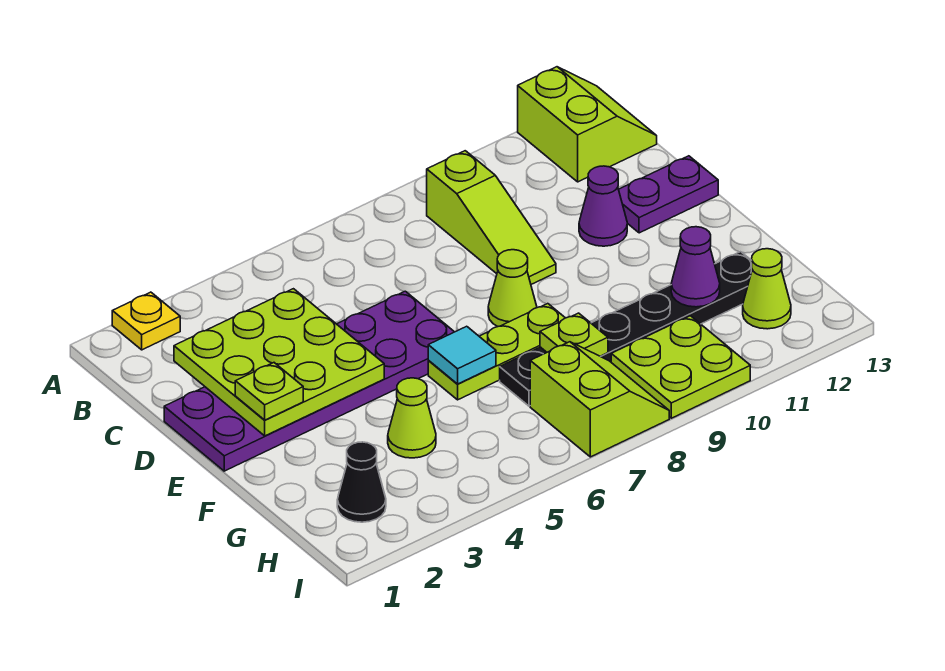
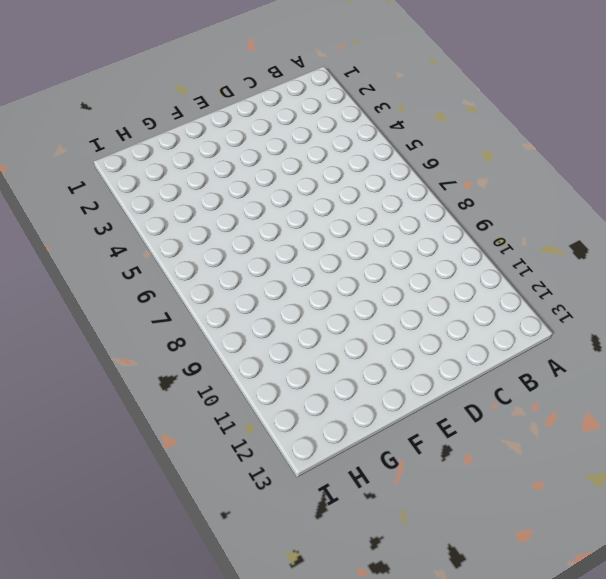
none -> yellow 1x1 plate [112,292,180,350]
none -> lime 2x2 slope [518,67,657,182]
none -> lime 1x3 slope [427,151,556,284]

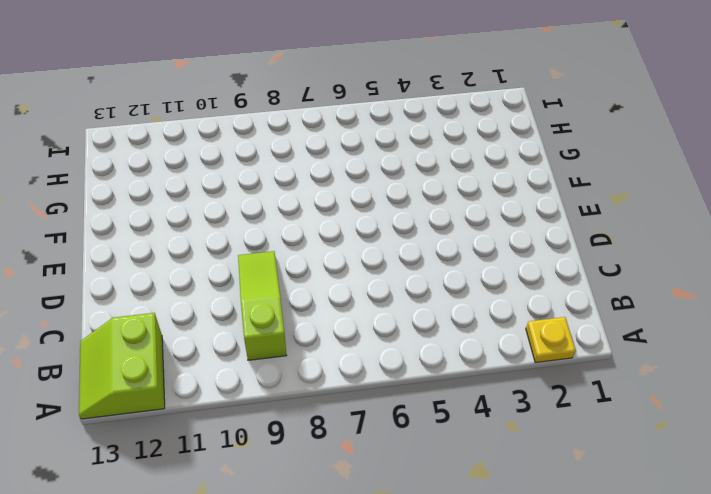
none -> purple 2x6 plate [164,291,454,471]
none -> purple 1x1 cone [579,166,627,246]
none -> purple 1x2 plate [619,156,718,233]

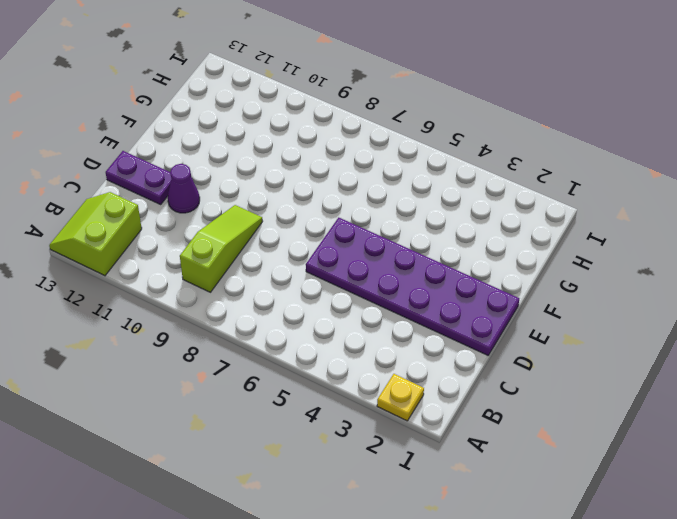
none -> lime 1x1 cone [488,250,537,327]
none -> lime 1x3 plate [428,304,565,400]
none -> lime 1x1 cone [388,378,436,458]

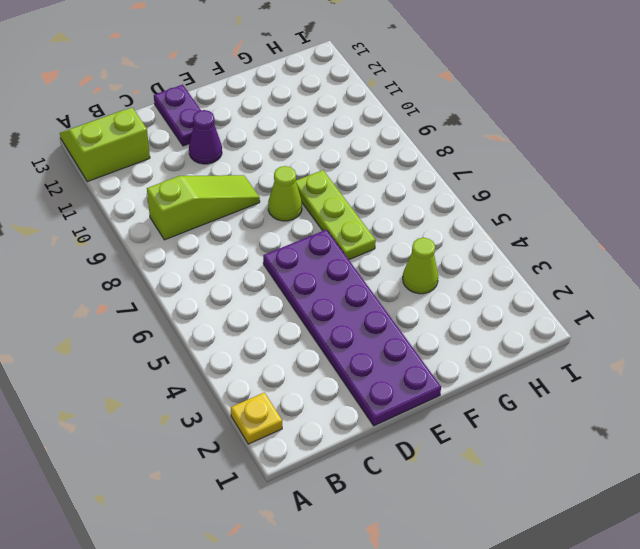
none -> black 1x6 plate [500,252,752,406]
none -> black 1x1 cone [337,442,386,522]
none -> lime 2x2 slope [530,342,669,457]

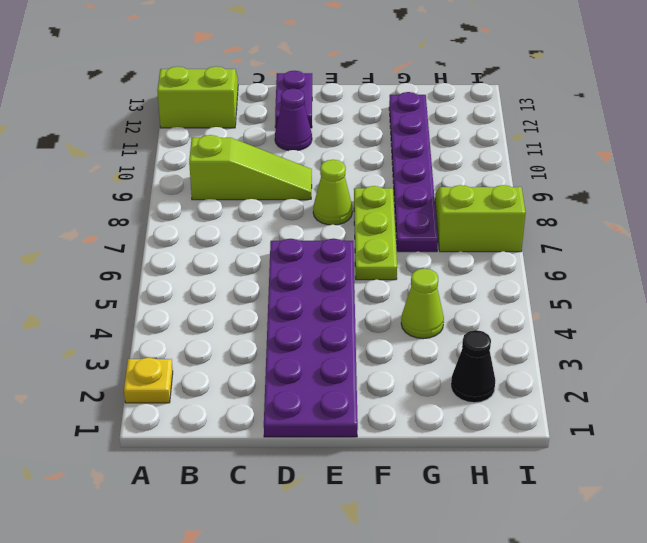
purple 1x6 plate [389,92,438,252] -> black 1x6 plate [500,252,752,406]
none -> lime 2x2 plate [611,316,750,418]
none -> lime 1x1 cone [743,249,791,329]
none -> lime 3x3 plate [174,289,384,436]

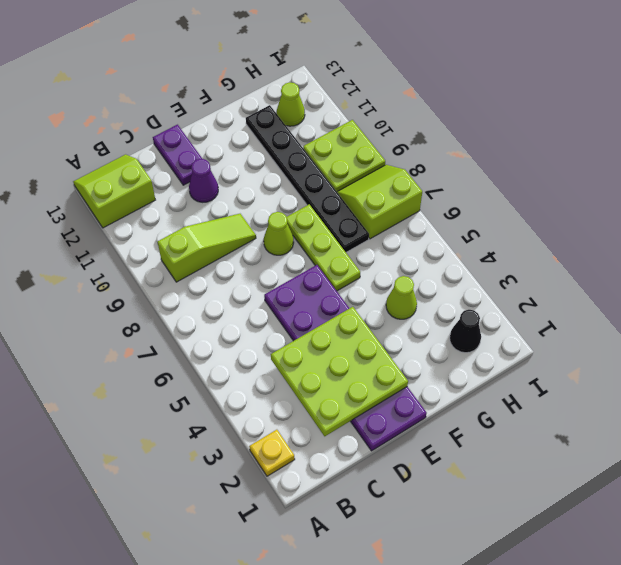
none -> cyan 1x1 tile [428,326,496,384]
none -> lime 1x1 plate [540,313,608,356]
none -> purple 1x1 cone [671,227,720,307]

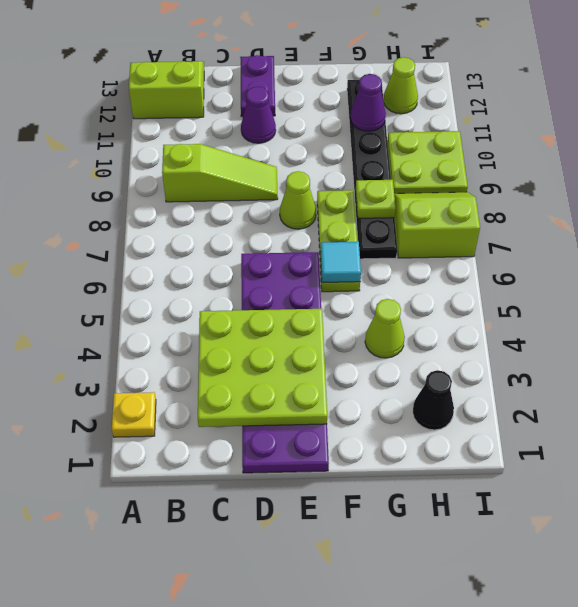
none -> lime 1x1 plate [235,363,303,420]

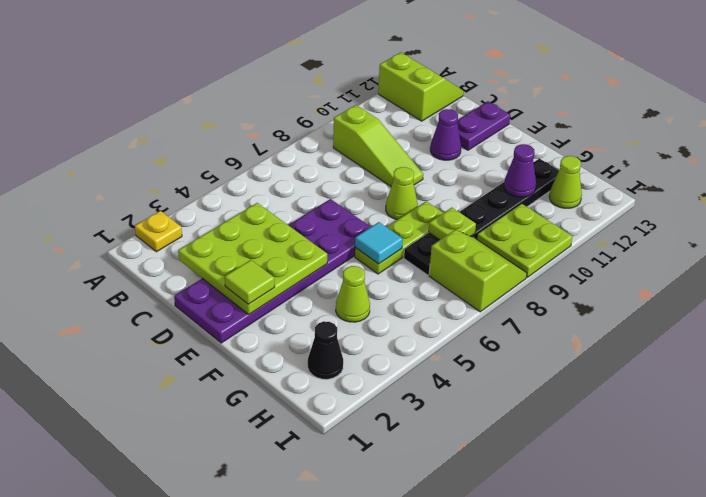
lime 1x1 tile [225,260,275,304] -> lime 1x1 plate [235,363,303,420]

